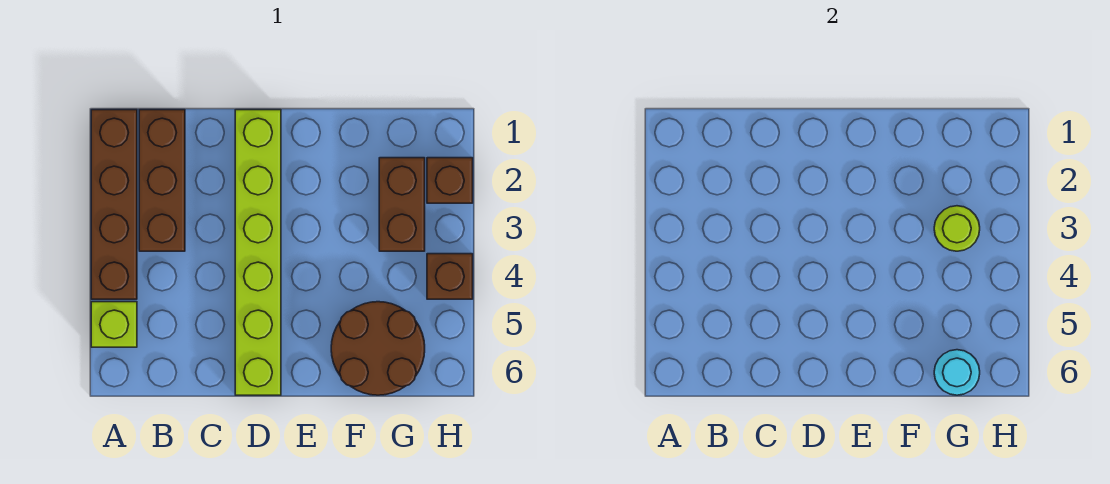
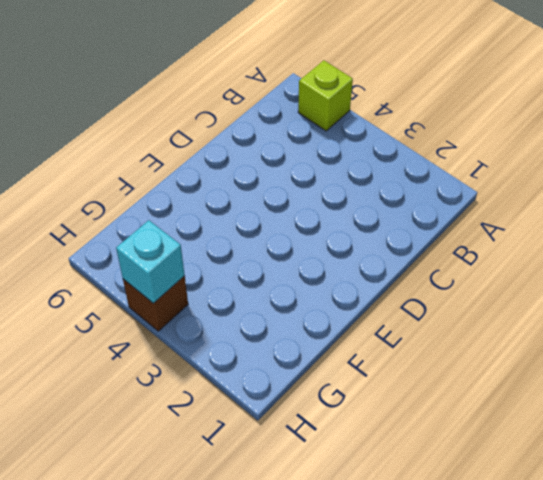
cyan 1x1 brick [116,220,185,303] -> none
none -> brown 1x4 brick [91,110,137,299]
none -> brown 1x3 brick [139,110,185,251]

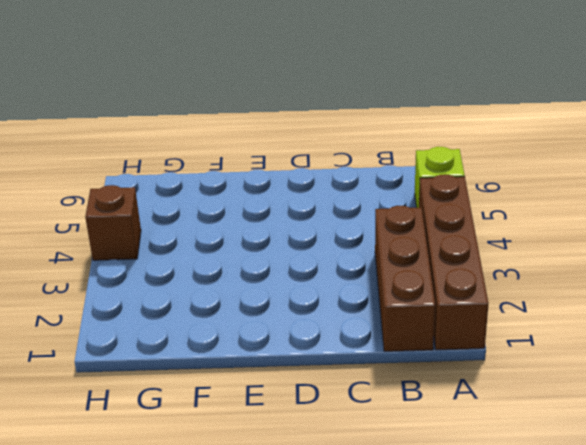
none -> lime 1x6 brick [235,110,281,395]
none -> brown 2x2 round brick [331,302,425,395]

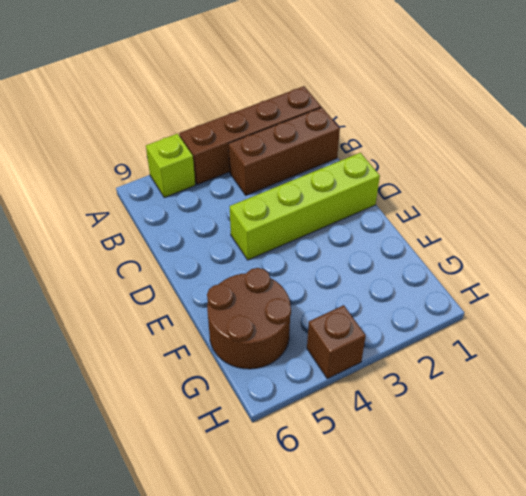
lime 1x4 brick [230,153,380,260] -> lime 1x6 brick [235,110,281,395]
none -> brown 1x2 brick [379,158,425,251]
none -> brown 1x1 brick [427,158,473,203]

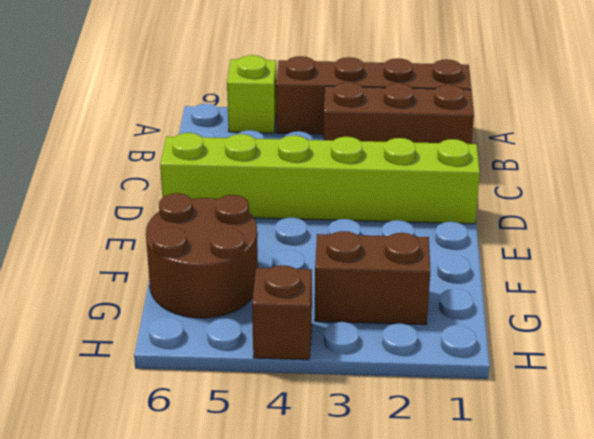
none -> brown 1x1 brick [427,158,473,203]
none -> lime 1x1 round brick [934,206,980,251]

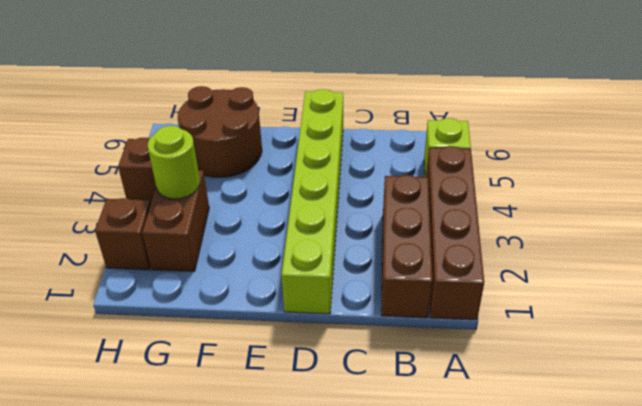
none -> cyan 1x1 round brick [934,350,980,395]

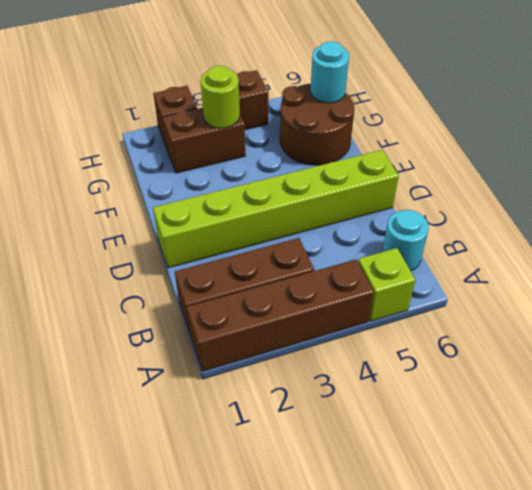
cyan 1x1 round brick [382,210,429,271] -> none

